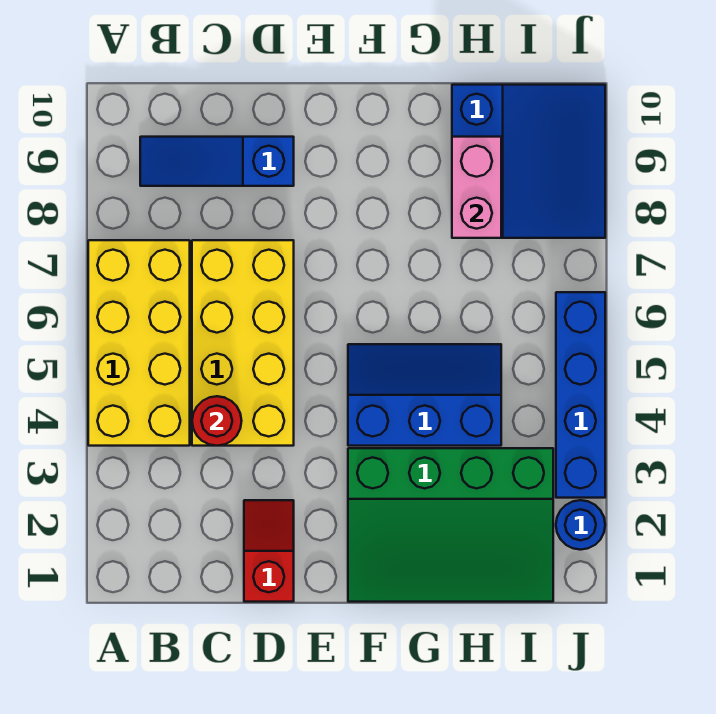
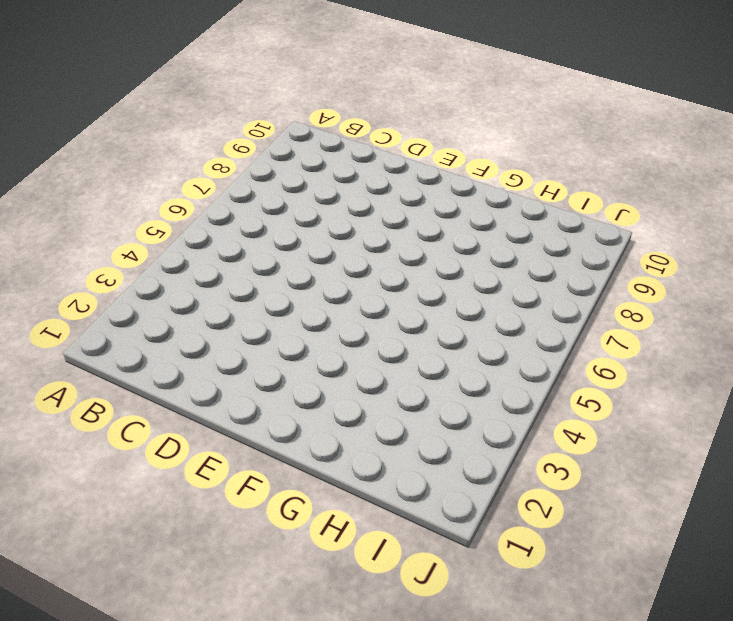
none -> yellow 2x4 brick [88,240,190,446]
none -> blue 1x3 slope [140,137,294,186]

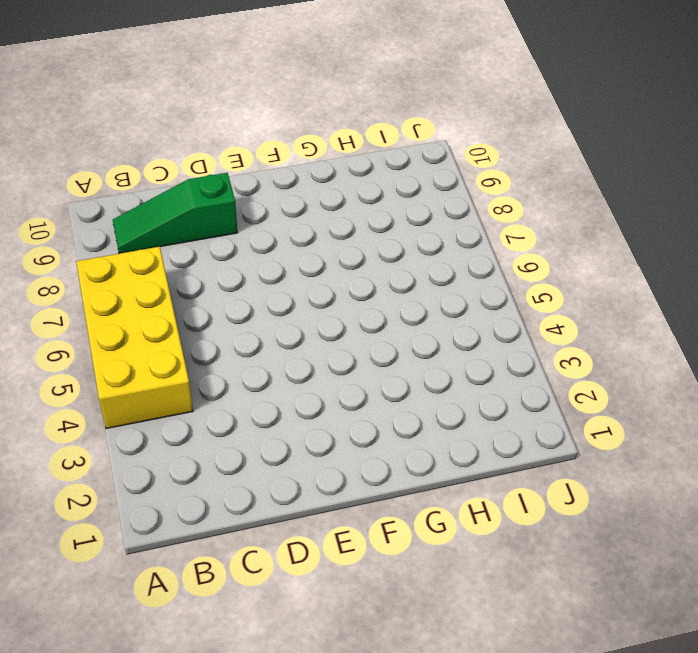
green 1x3 slope [113,173,237,254] -> blue 1x3 slope [140,137,294,186]
none -> yellow 2x4 brick [192,240,294,446]
none -> red 1x2 slope [244,500,294,602]

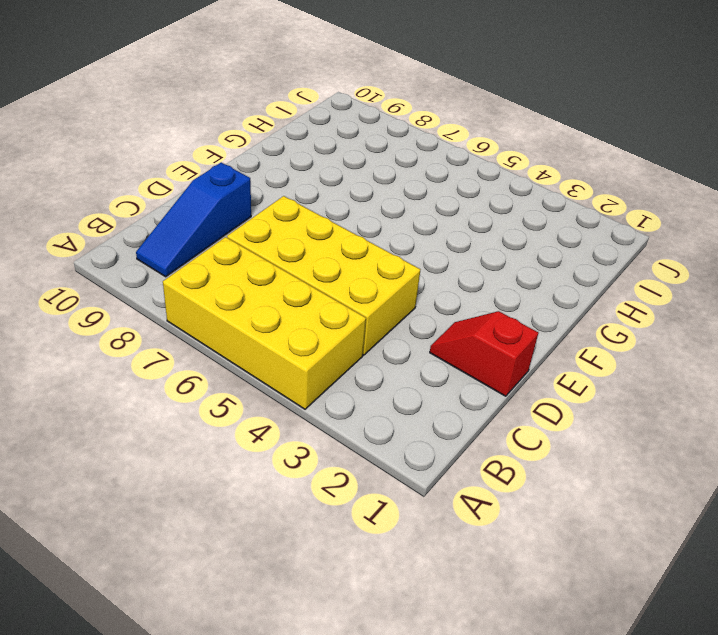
none -> green 3x4 slope [348,448,553,602]
none -> blue 2x3 slope [348,344,501,446]

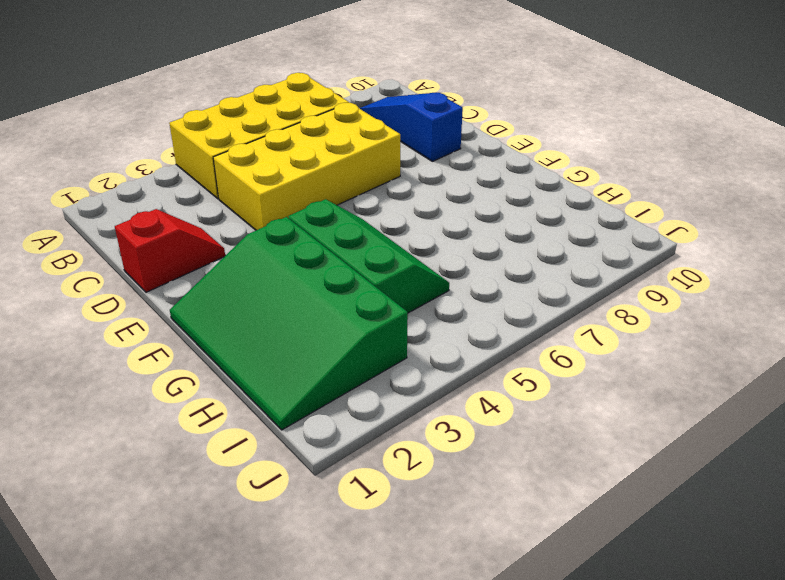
green 2x3 slope [288,199,449,313] -> blue 2x3 slope [348,344,501,446]
none -> blue 3x3 slope [452,85,605,238]
none -> blue 1x1 round brick [556,500,605,550]

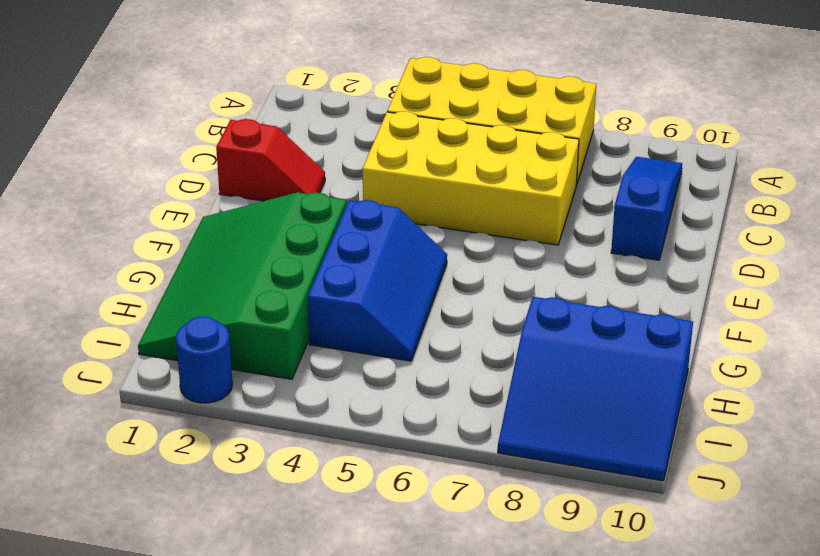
none -> blue 1x4 brick [556,292,605,498]
none -> red 1x1 round brick [192,396,242,446]

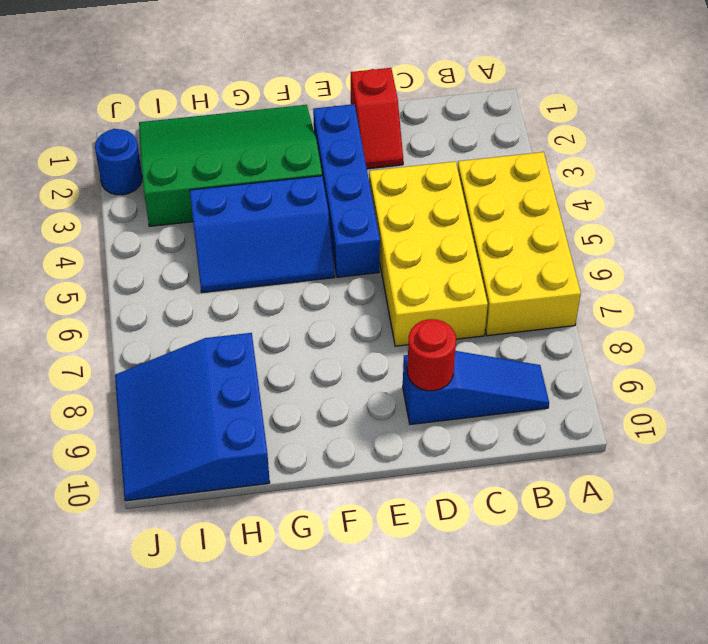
red 1x1 round brick [407,319,456,391] -> red 1x1 round brick moved to [192,396,242,446]
blue 1x4 brick [313,104,380,277] -> blue 1x4 brick moved to [556,292,605,498]
none -> pink 1x2 brick [452,137,501,238]

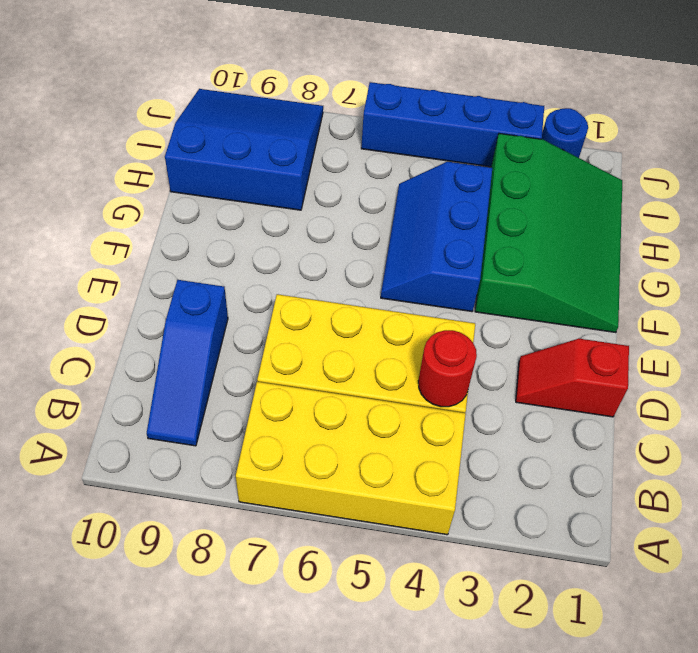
none -> pink 1x2 brick [452,137,501,238]

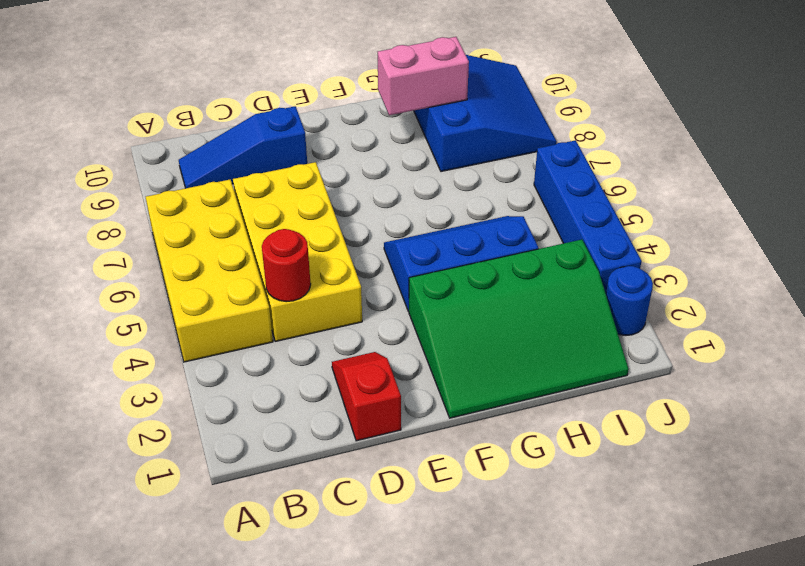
pink 1x2 brick [378,37,469,115] -> pink 1x2 brick turned to [452,137,501,238]

